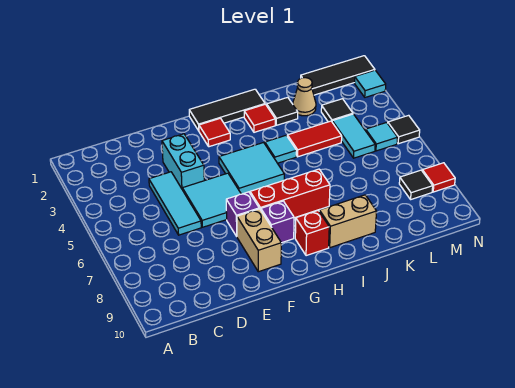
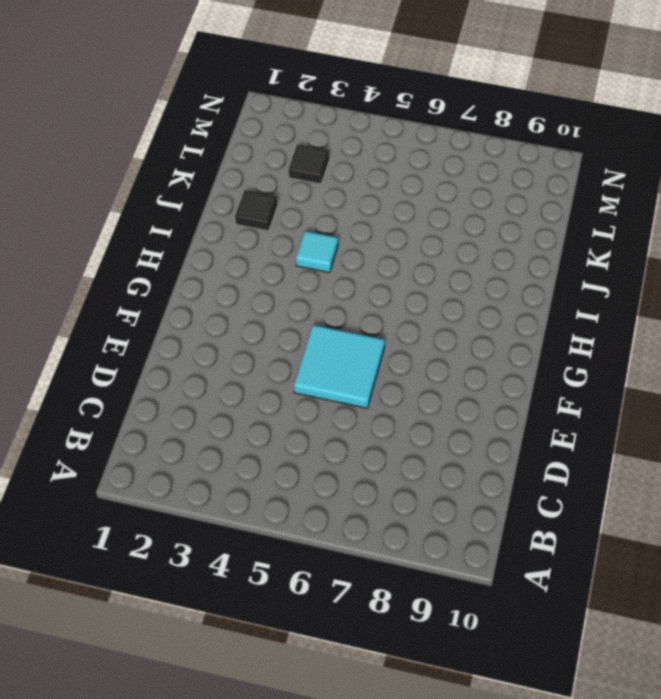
none -> cyan 1x3 tile [149,172,201,235]
none -> cyan 1x2 brick [162,134,204,189]
none -> purple 1x1 brick [226,192,259,236]

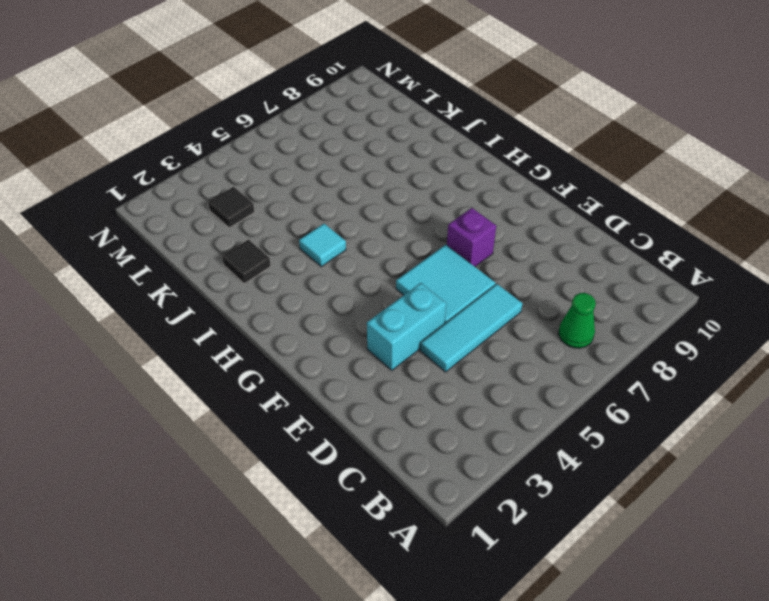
green 1x1 cone [559,293,596,348] -> none
none -> tan 1x2 brick [237,209,281,272]
none -> black 1x3 tile [189,89,265,131]
none -> red 1x1 tile [199,118,230,147]

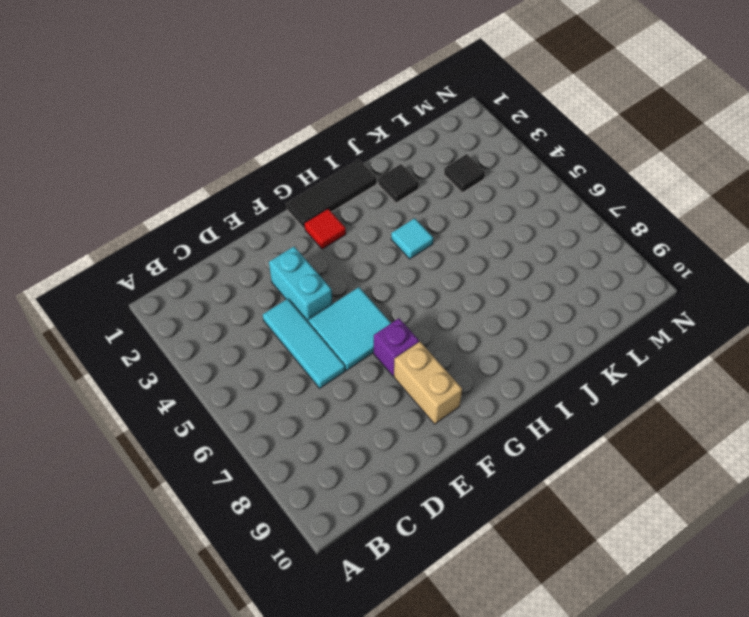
none -> cyan 2x2 tile [219,143,284,194]
none -> red 1x3 brick [250,169,330,218]
none -> purple 1x1 brick [261,201,294,243]

